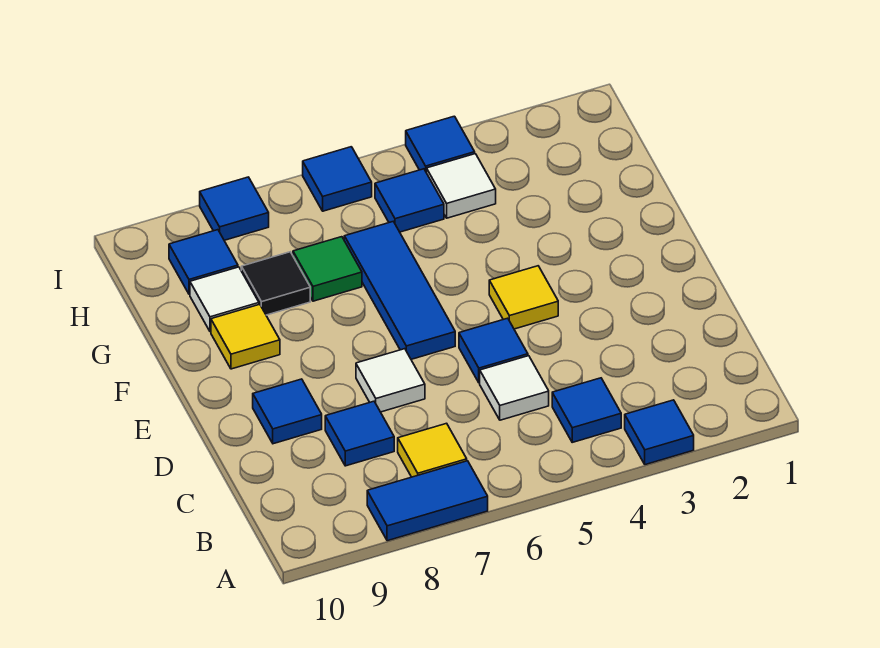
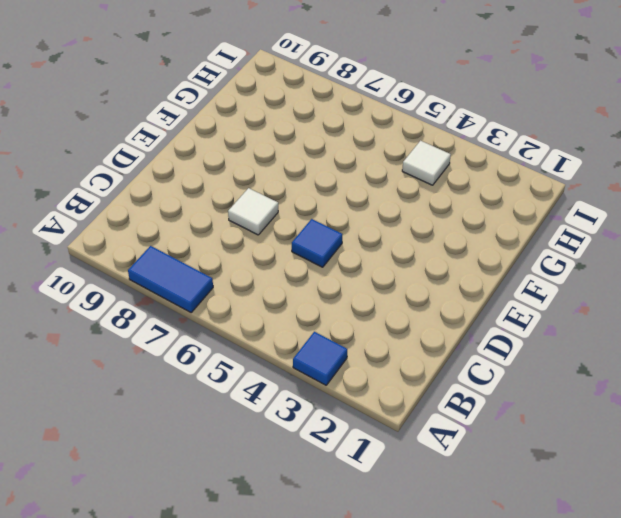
none -> blue 1x1 tile [552,378,621,442]
none -> yellow 1x1 tile [398,423,467,477]
none -> white 1x1 tile [480,356,549,420]

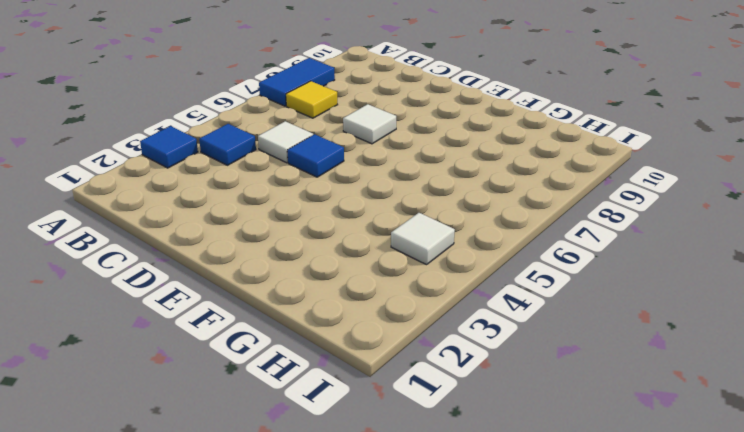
none -> blue 1x1 tile [325,401,394,466]
none -> blue 1x1 tile [253,379,322,444]
none -> yellow 1x1 tile [489,266,558,329]

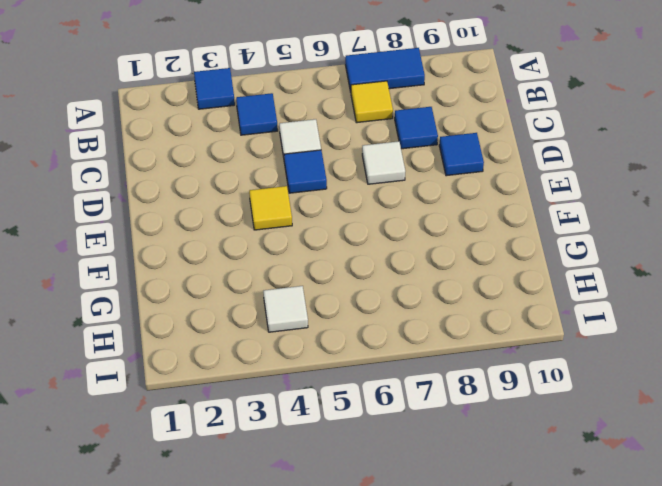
none -> blue 1x3 tile [344,222,455,359]
none -> yellow 1x1 tile [211,304,280,369]
none -> green 1x1 tile [293,237,362,301]

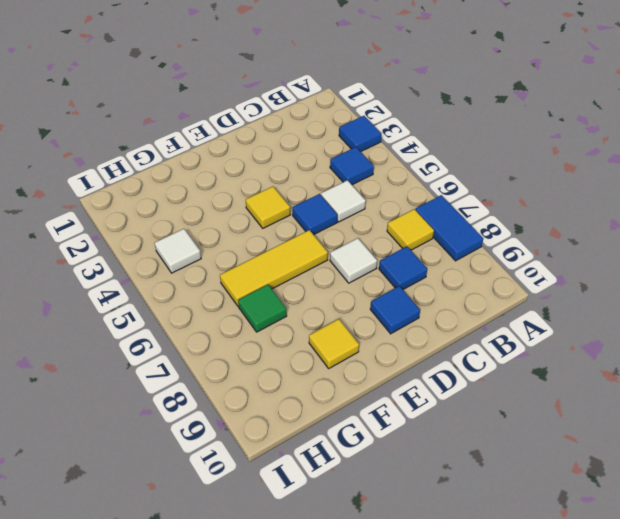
yellow 1x3 tile [220,230,328,306] -> blue 1x3 tile [344,222,455,359]
none -> black 1x1 tile [241,252,310,315]
none -> white 1x1 tile [190,267,259,332]
none -> blue 1x1 tile [375,169,444,232]

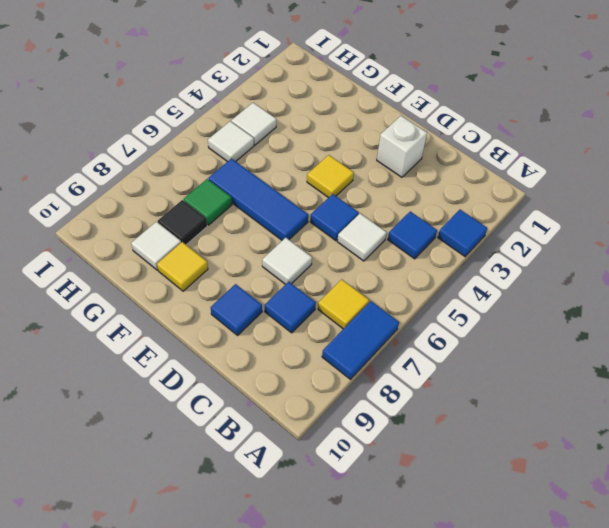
white 1x1 brick [377,116,427,177] -> none
white 1x1 tile [208,121,254,162] -> blue 1x1 tile [375,169,444,232]
none -> blue 1x1 tile [169,230,238,294]
none -> blue 1x1 tile [406,116,475,173]
none -> blue 1x1 tile [303,147,372,211]

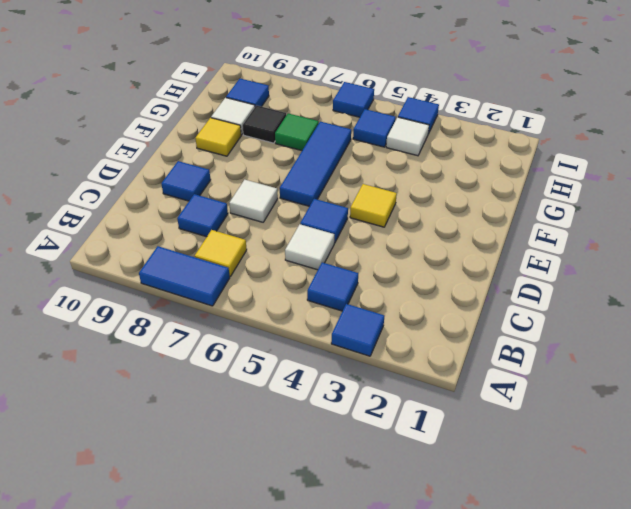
none -> blue 1x1 tile [200,177,269,240]

